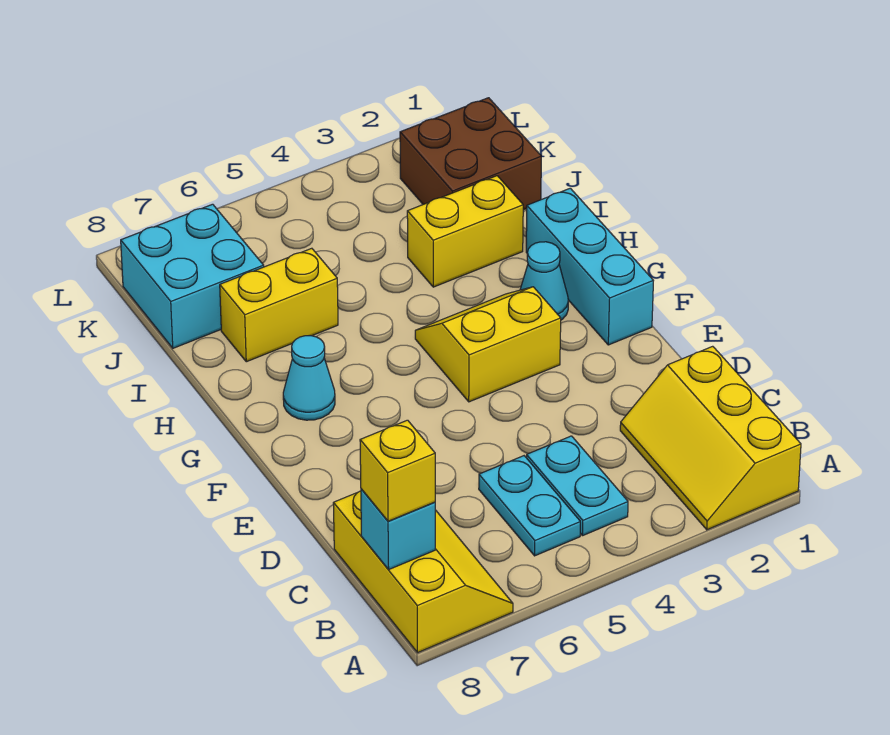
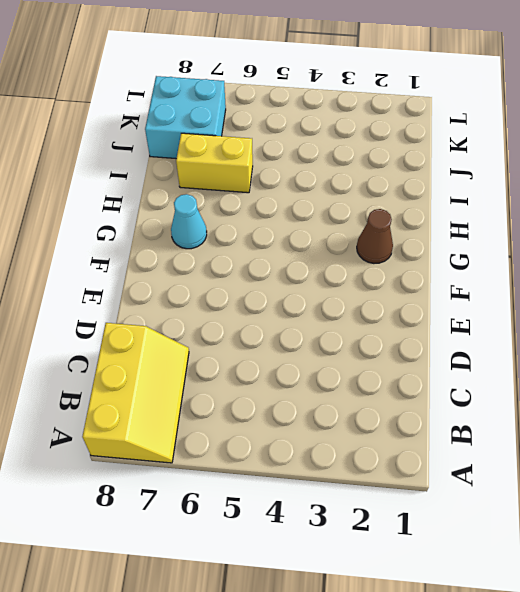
brown 1x1 cone [357,209,393,263] -> cyan 1x1 cone [520,242,568,320]
none -> yellow 2x3 slope [620,346,801,530]
none -> cyan 1x2 plate [526,436,628,536]
none -> cyan 1x2 plate [479,456,580,556]

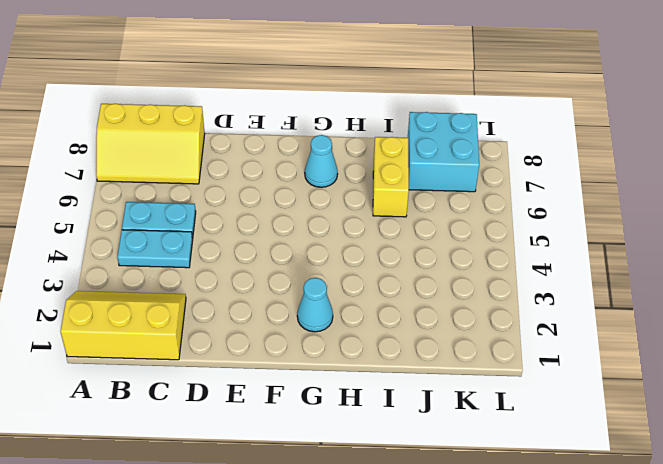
none -> cyan 1x3 brick [526,188,653,345]
none -> yellow 2x2 slope [415,287,561,402]
none -> yellow 1x2 brick [407,176,523,287]

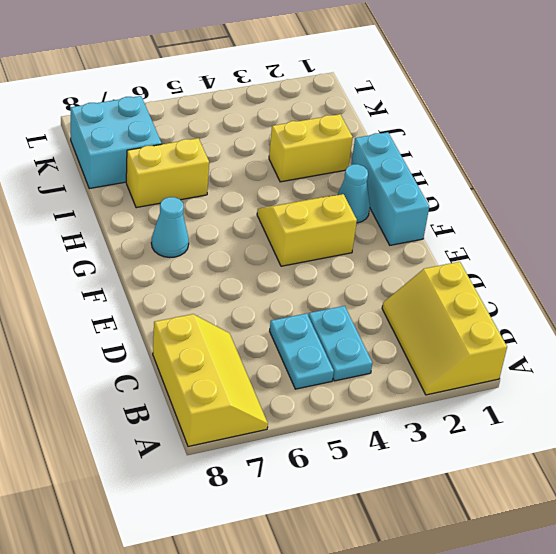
none -> brown 2x2 brick [400,98,541,210]
none -> cyan 1x1 brick [361,489,435,570]
none -> yellow 1x1 brick [360,420,435,521]

